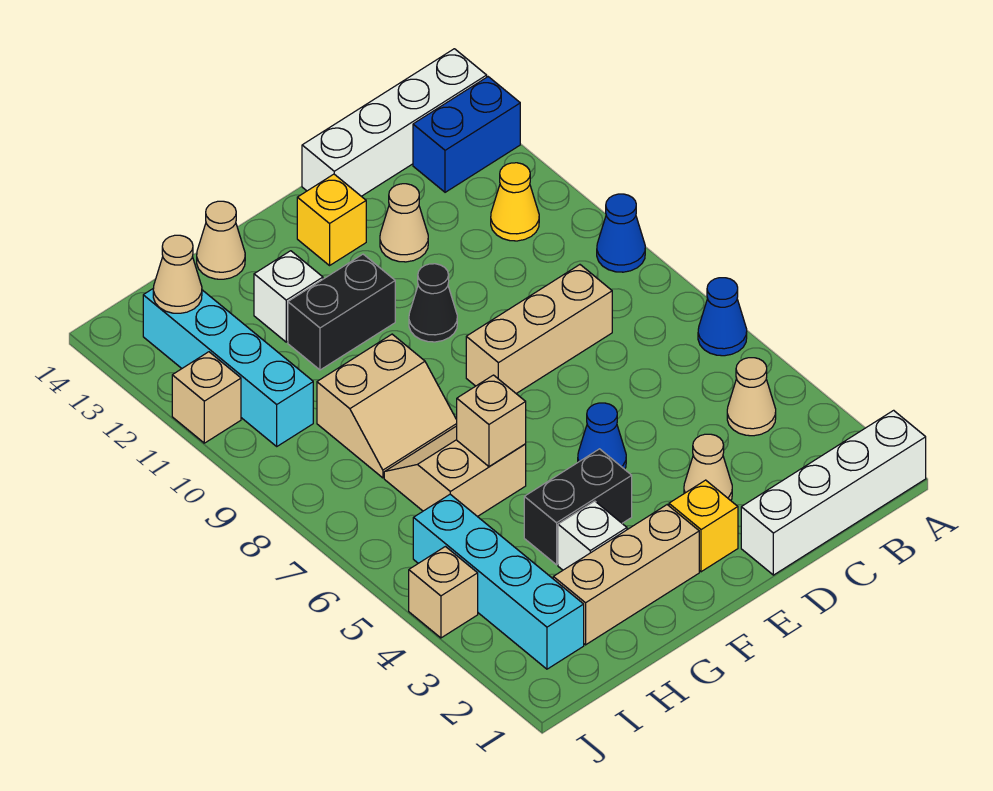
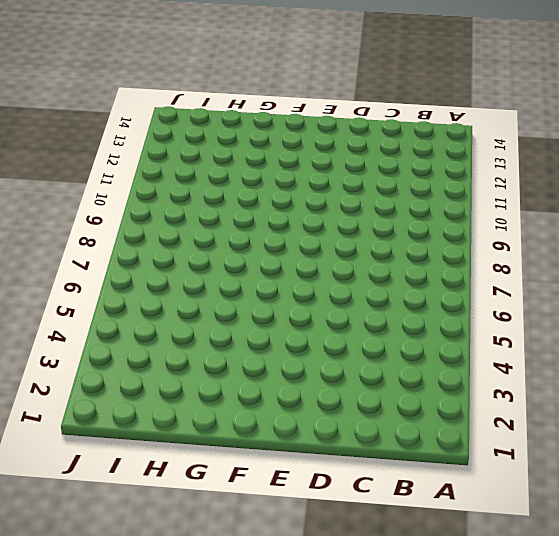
none -> white 1x4 brick [741,410,926,575]
none -> blue 1x1 cone [698,278,747,356]
none -> blue 1x1 cone [597,194,645,272]

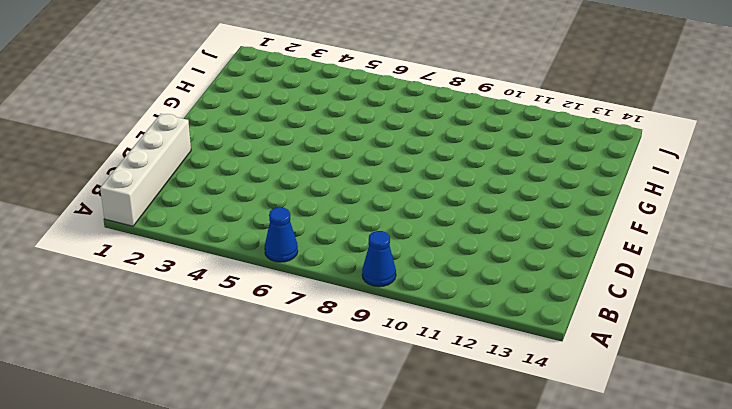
none -> blue 1x2 brick [413,77,520,192]
none -> white 1x4 brick [302,49,487,196]
none -> tan 1x1 cone [727,358,776,436]

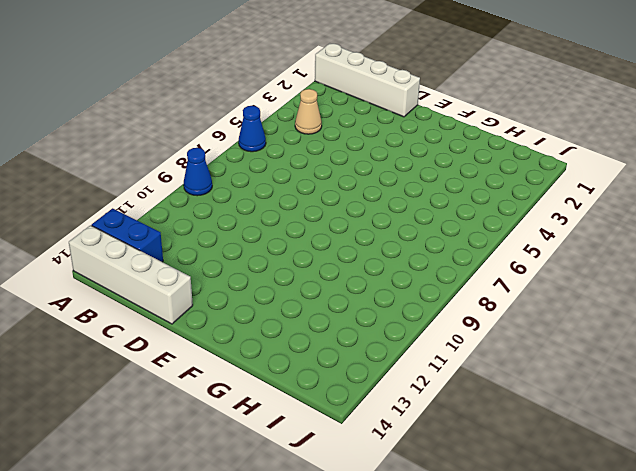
none -> yellow 1x1 cone [491,163,539,241]
none -> tan 1x3 brick [466,265,612,394]
none -> tan 1x1 cone [684,434,732,500]

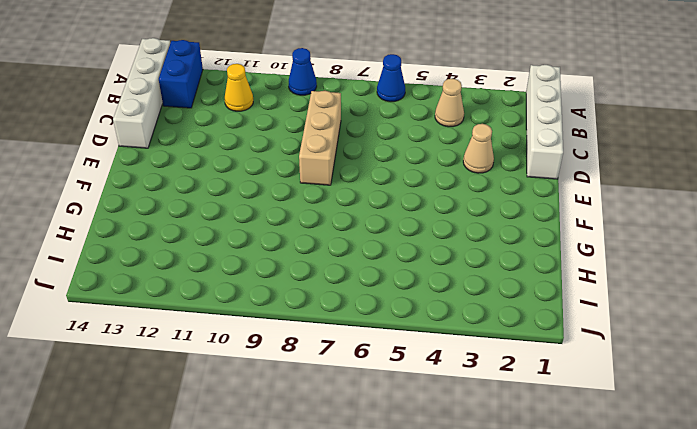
none -> tan 1x1 cone [380,184,428,262]
none -> yellow 1x1 brick [669,480,738,572]
none -> blue 1x1 cone [578,403,626,469]

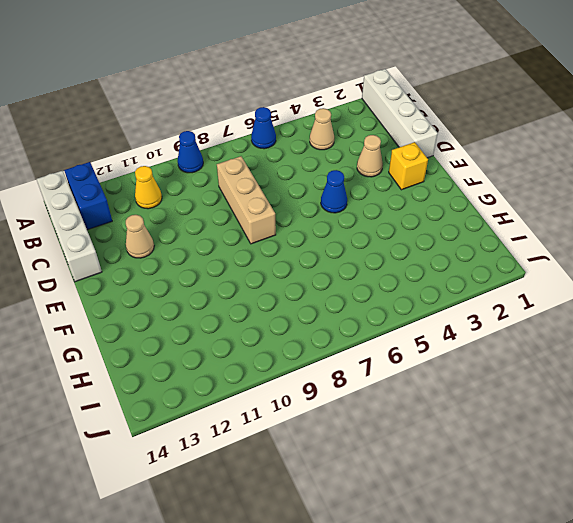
none -> black 1x1 cone [409,264,457,342]
none -> yellow 1x1 brick [297,174,366,265]
none -> tan 1x3 brick [553,505,699,645]

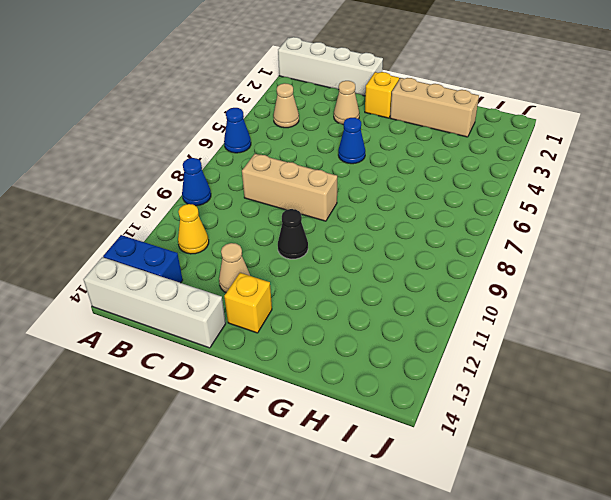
none -> black 1x2 brick [524,449,632,565]
none -> black 1x2 brick [288,254,395,370]
none -> white 1x1 brick [558,501,627,570]

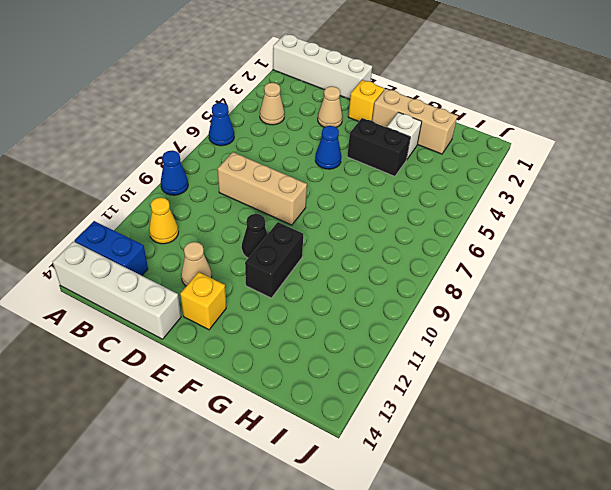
black 1x2 brick [245,222,303,298] -> black 1x2 brick turned to [288,254,395,370]
none -> tan 2x2 slope [384,426,526,517]
none -> tan 2x2 slope [317,334,457,478]
none -> white 1x1 brick [254,251,323,342]

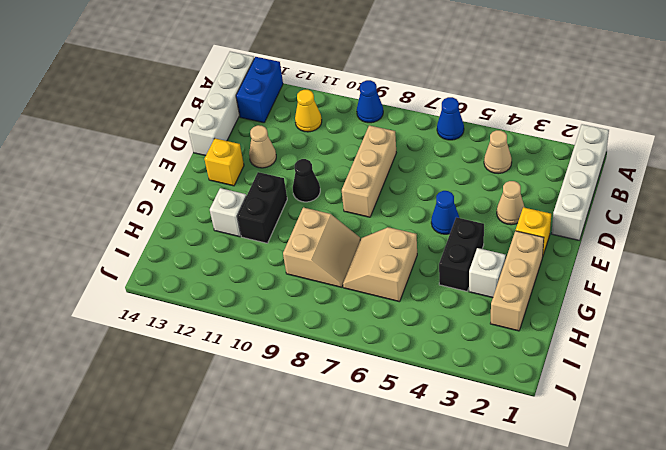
none -> tan 1x1 cone [197,201,245,279]
none -> cyan 1x4 brick [413,494,584,669]
none -> cyan 1x4 brick [143,288,313,446]

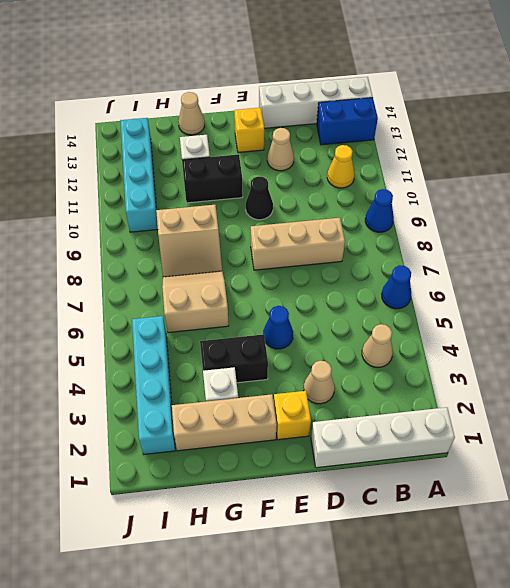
none -> tan 1x1 brick [409,547,478,638]
none -> tan 1x1 brick [172,352,241,443]
none -> tan 1x1 brick [457,375,526,466]

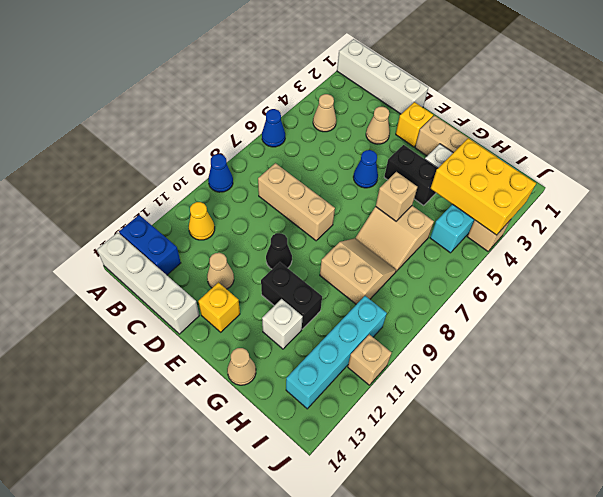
yellow 2x3 brick [431,138,536,235] -> none
none -> tan 1x1 cone [153,235,202,313]

